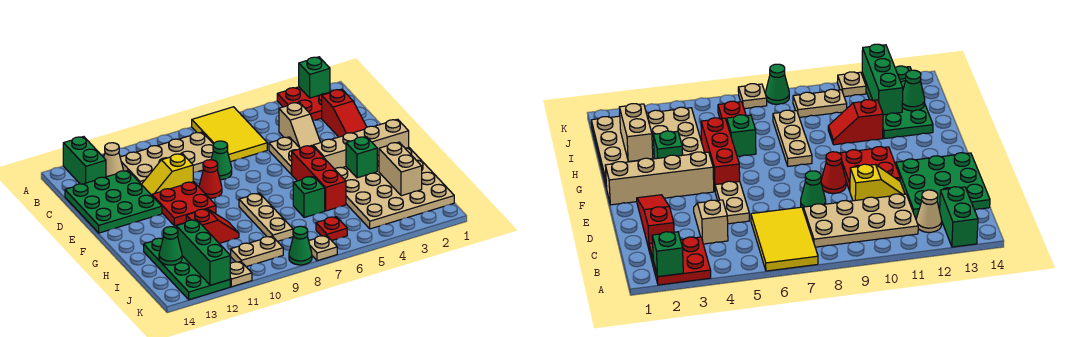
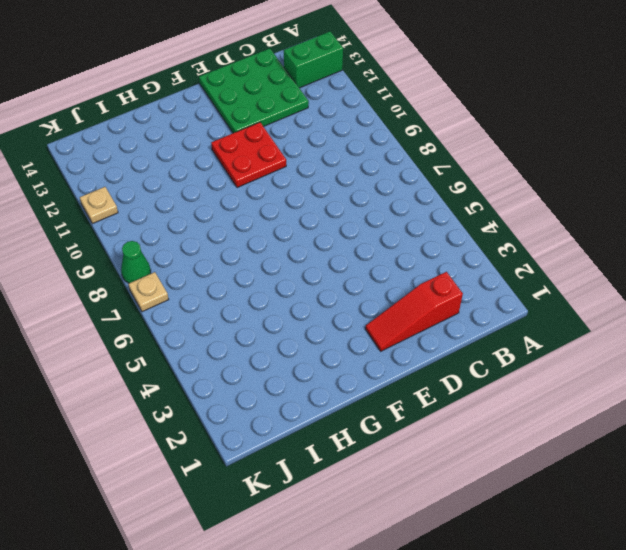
none -> red 2x2 plate [277,87,330,120]
none -> yellow 2x3 tile [192,107,267,162]
none -> tan 2x4 plate [120,132,213,184]
none -> tan 1x1 cone [104,143,123,177]

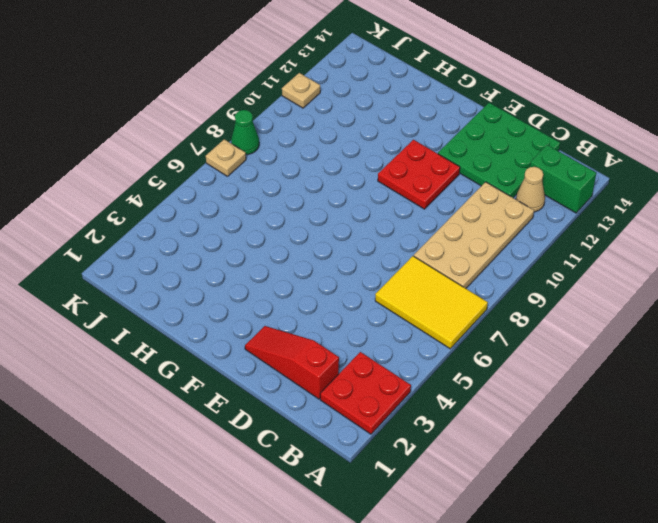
none -> tan 1x2 slope [279,102,321,149]
none -> tan 1x2 plate [269,137,300,174]
none -> green 1x1 cone [211,141,232,180]
none -> yellow 1x2 slope [141,154,193,195]

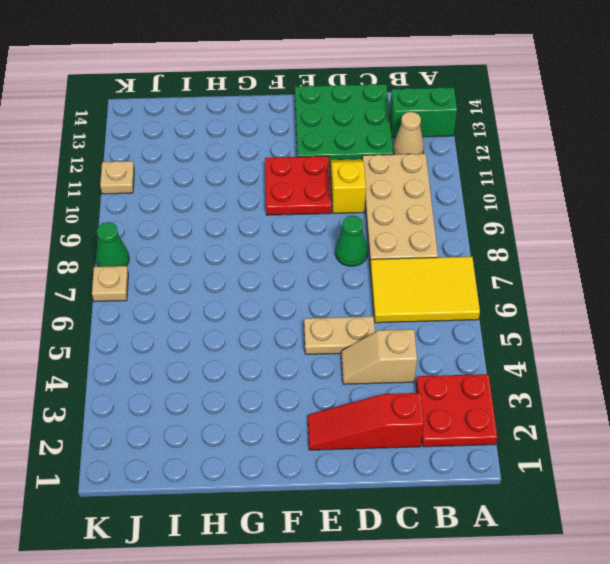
none -> red 1x1 cone [199,160,222,198]
none -> tan 1x4 brick [313,119,409,169]
none -> red 1x3 brick [292,145,346,211]
none -> tan 4x4 plate [335,148,454,229]

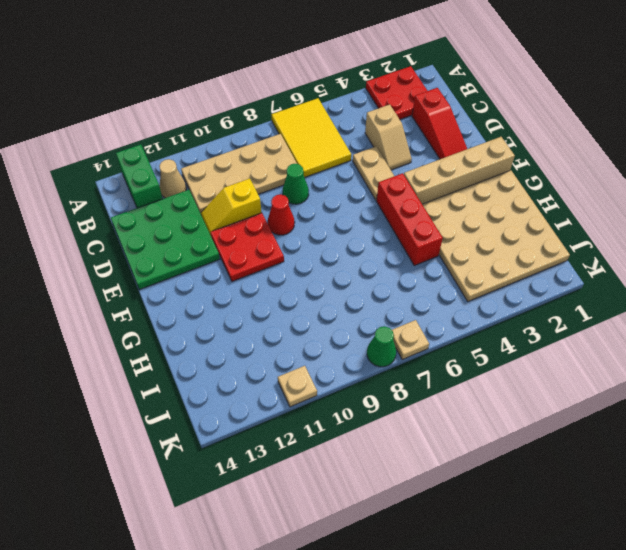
none -> tan 1x3 plate [239,193,293,241]
none -> green 1x1 brick [293,176,325,218]
none -> red 1x2 slope [186,209,239,243]
none -> green 2x4 plate [144,238,230,300]

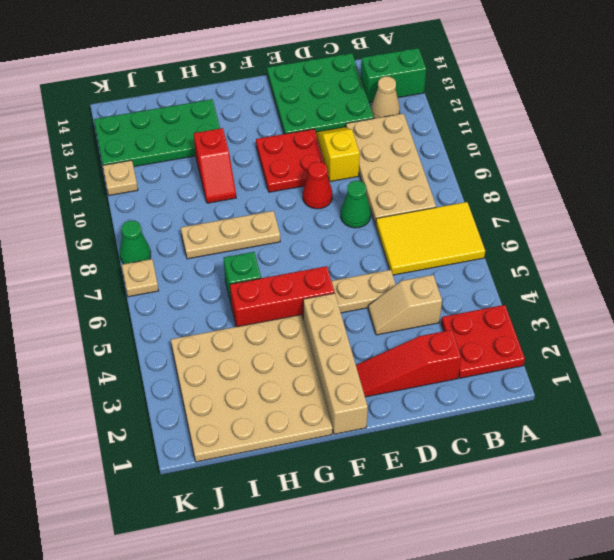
none -> red 1x1 plate [316,217,347,241]
none -> tan 1x2 plate [231,236,283,267]
none -> green 1x1 brick [299,57,330,98]
none -> green 1x1 brick [346,137,377,178]

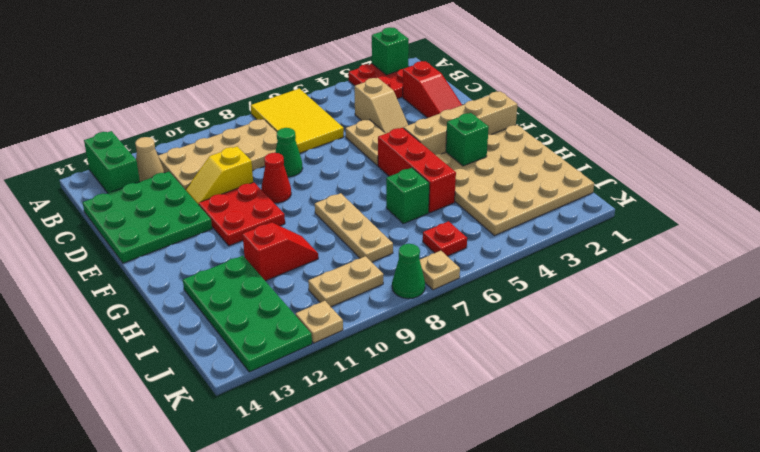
none -> tan 1x2 brick [379,142,422,196]
none -> green 1x3 brick [176,220,230,285]
none -> green 1x1 cone [159,227,182,265]

